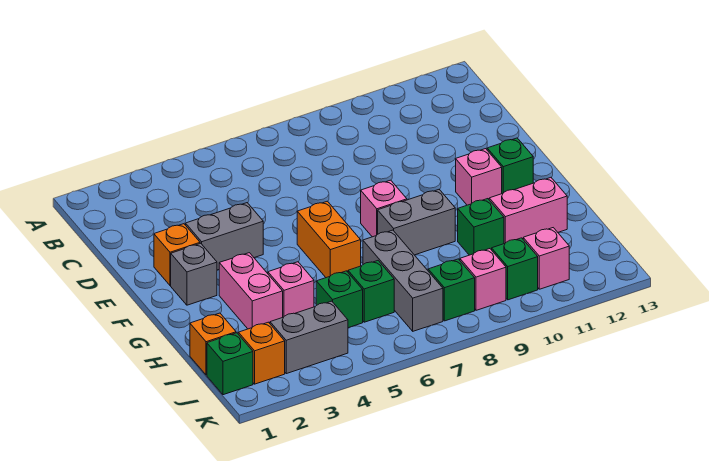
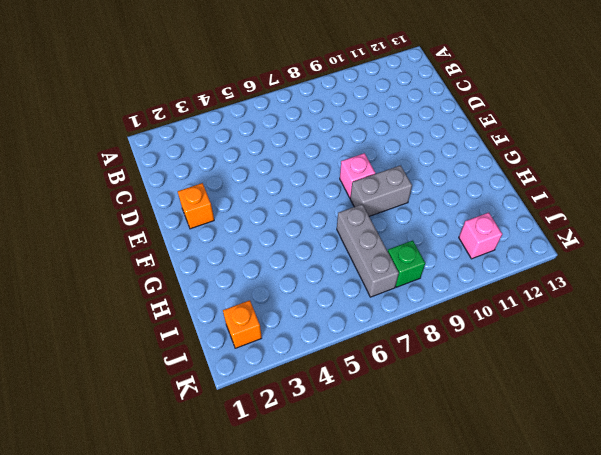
none -> grey 1x2 brick [186,203,263,270]
none -> grey 1x1 brick [171,243,217,305]
none -> orange 1x2 brick [297,201,361,278]

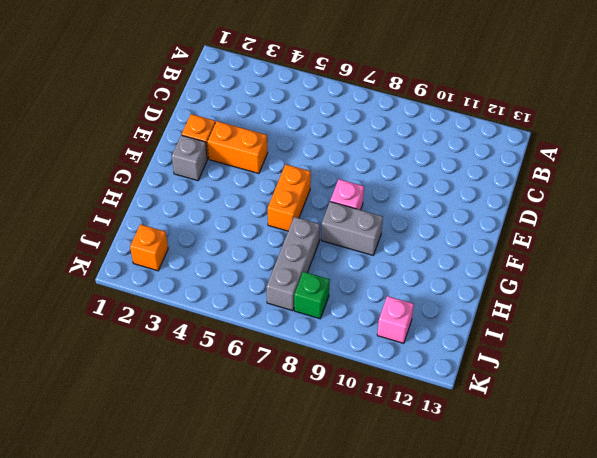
orange 1x2 brick [207,121,268,174] -> grey 1x2 brick [186,203,263,270]
none -> pink 1x1 brick [456,149,502,205]
none -> green 1x1 brick [487,138,533,194]
none -> pink 1x2 brick [219,253,283,329]

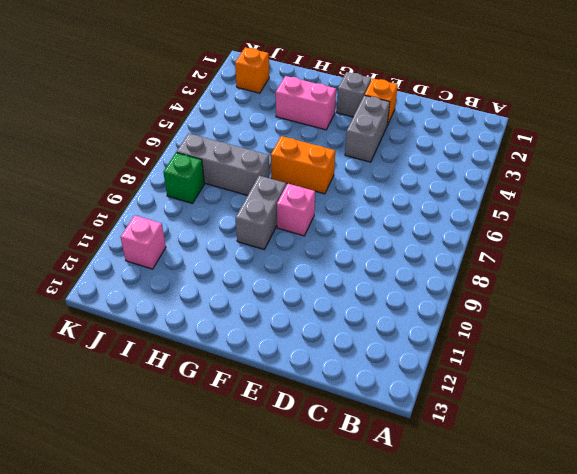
none -> pink 1x1 brick [456,149,502,205]
none -> green 1x1 brick [487,138,533,194]
none -> pink 1x1 brick [268,262,314,317]

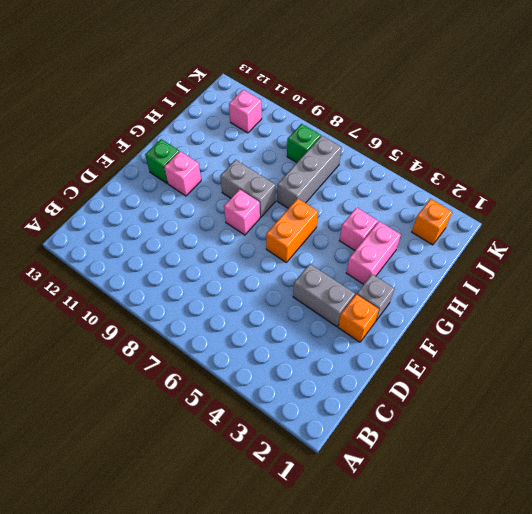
none -> green 1x1 brick [458,199,504,255]
none -> pink 1x2 brick [489,178,567,244]
none -> orange 1x1 brick [190,313,236,375]

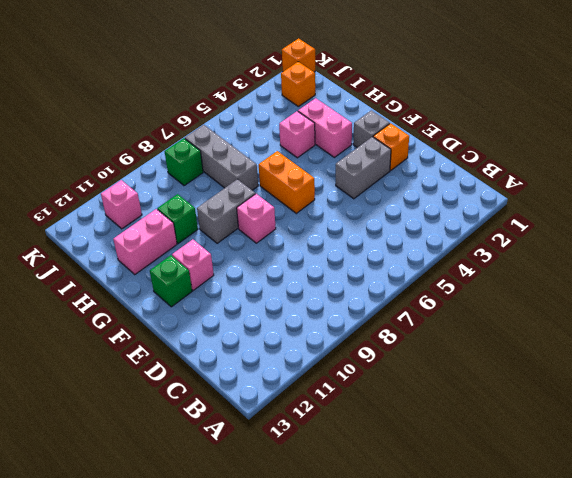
orange 1x1 brick [282,38,315,72] -> orange 1x1 brick moved to [190,313,236,375]
none -> green 1x1 brick [316,271,363,328]
none -> green 1x1 brick [348,261,394,322]
none -> green 1x1 brick [207,333,253,395]

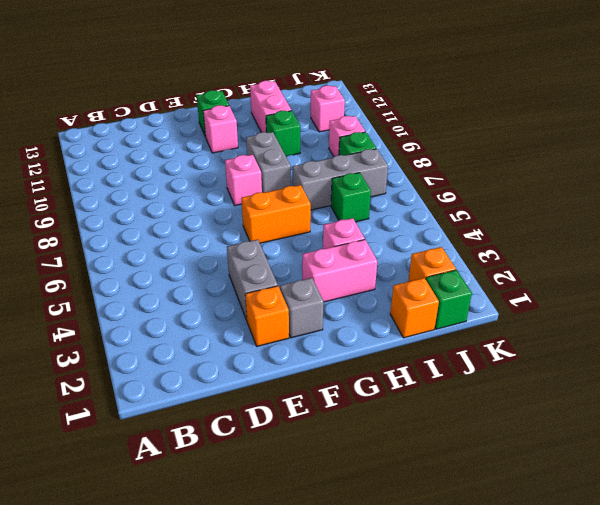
none -> green 1x1 brick [316,271,363,328]
none -> grey 1x2 brick [270,301,348,374]
none -> green 1x1 brick [492,238,538,300]

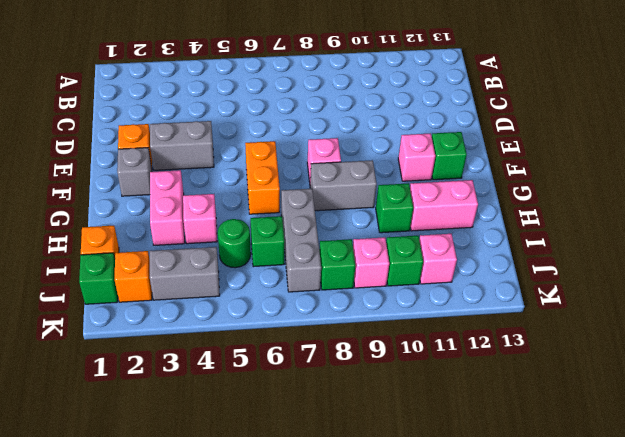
green 1x1 round brick [218,219,251,268] -> green 1x1 brick [316,271,363,328]

